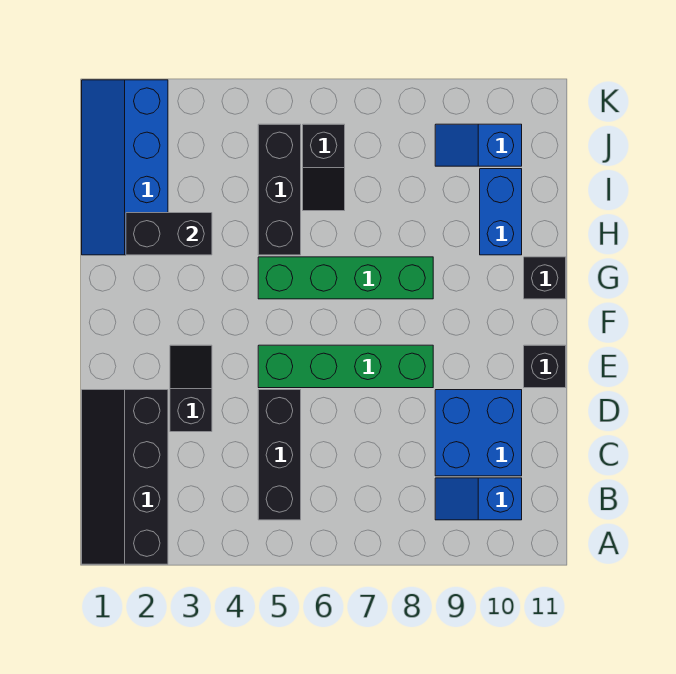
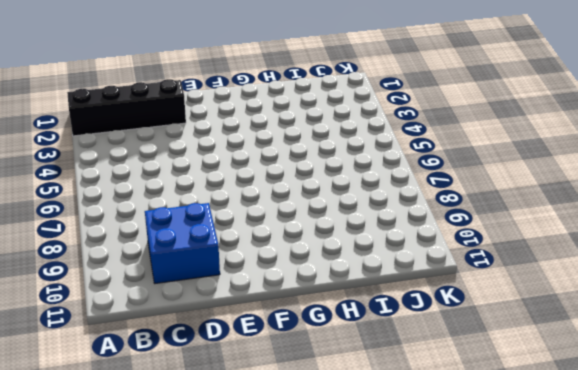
none -> black 1x3 brick [258,390,301,520]
none -> blue 1x2 slope [435,478,522,520]
none -> black 1x2 slope [170,345,212,432]

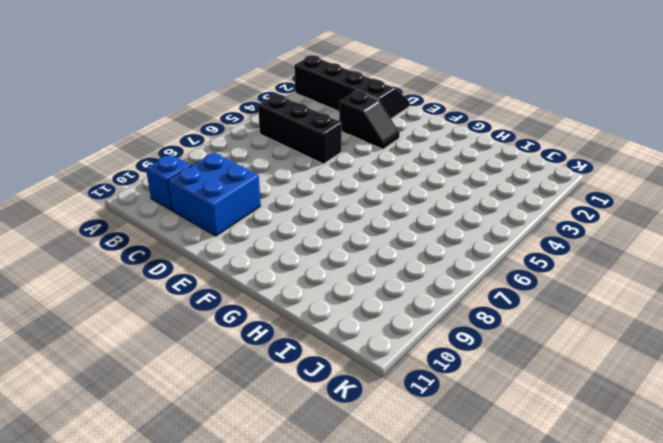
none -> green 1x4 brick [258,345,433,388]
none -> black 1x1 brick [524,345,566,388]
none -> green 1x4 brick [258,257,433,299]

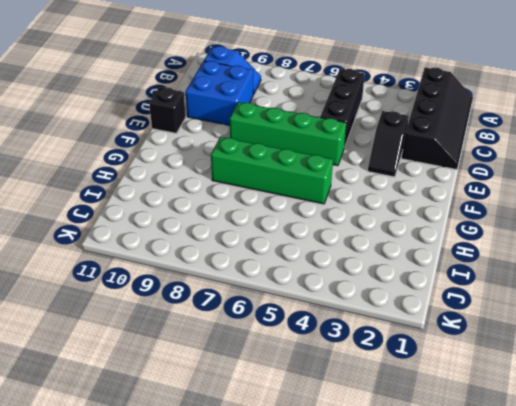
none -> black 1x1 brick [524,257,566,299]
none -> blue 2x4 slope [82,80,168,255]
none -> black 1x3 brick [258,124,301,255]

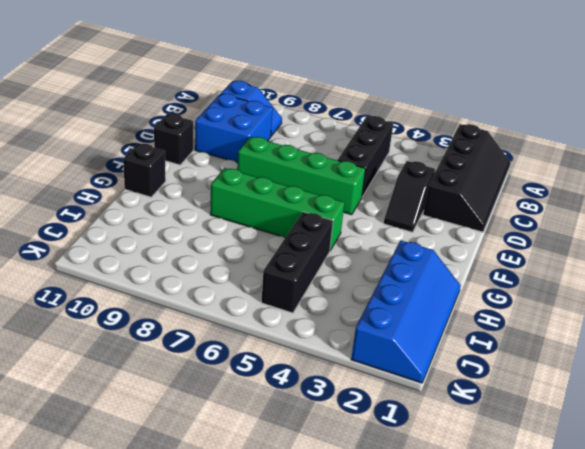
none -> blue 1x2 brick [480,169,522,255]
none -> black 1x2 slope [303,124,345,211]
none -> blue 1x2 slope [435,124,522,166]

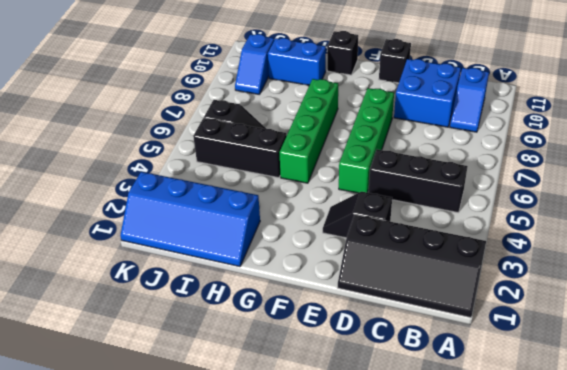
none -> black 1x2 brick [126,213,212,255]

